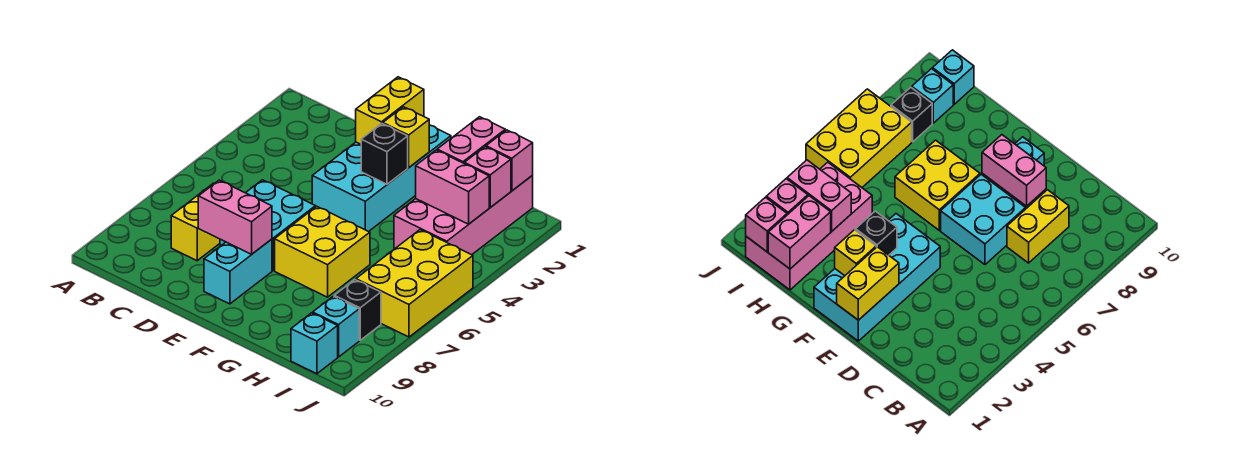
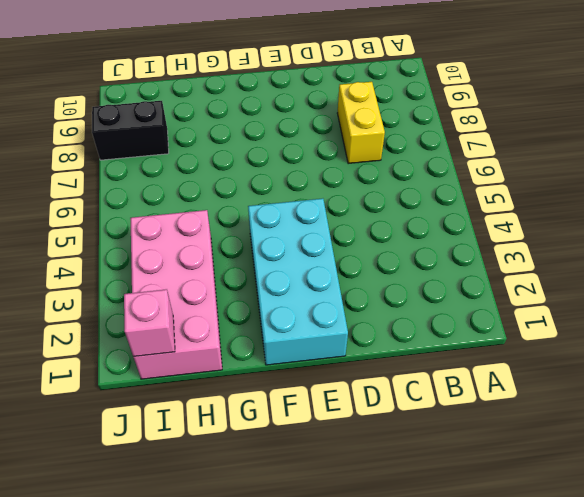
black 1x2 brick [92,101,169,160] -> black 1x1 brick [334,280,381,340]
none -> cyan 2x2 brick [220,180,315,270]
none -> cyan 1x2 brick [204,239,272,304]
none -> yellow 2x2 brick [275,207,370,297]

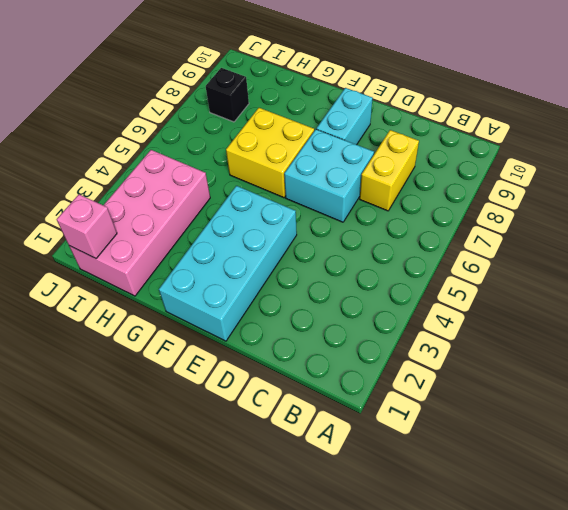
none -> yellow 2x3 brick [356,230,473,337]
none -> cyan 1x1 brick [313,296,359,357]
none -> cyan 1x1 brick [291,313,338,374]

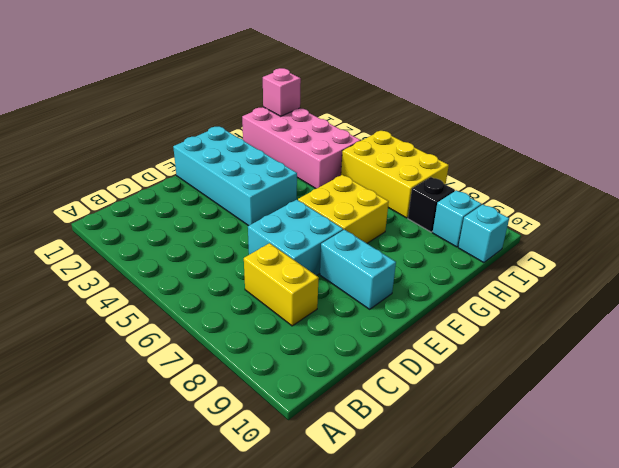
none -> pink 1x2 brick [198,180,272,254]
none -> yellow 1x2 brick [356,77,424,144]
none -> yellow 1x1 brick [383,107,429,168]

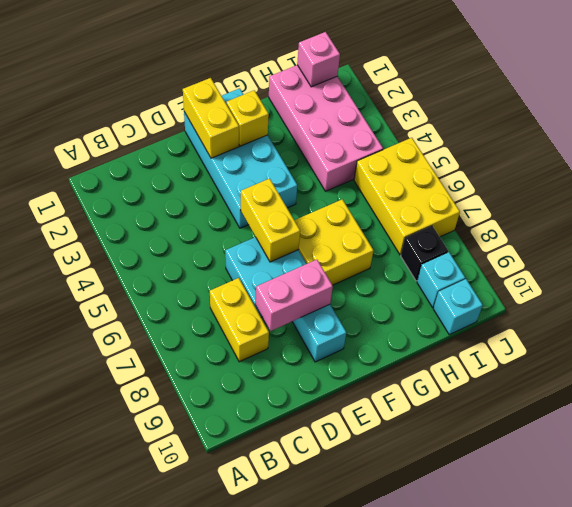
yellow 1x2 brick [241,178,300,262] -> none
none -> black 1x1 brick [361,124,408,184]
none -> pink 1x2 brick [437,117,505,163]
none -> pink 1x2 brick [416,150,489,224]

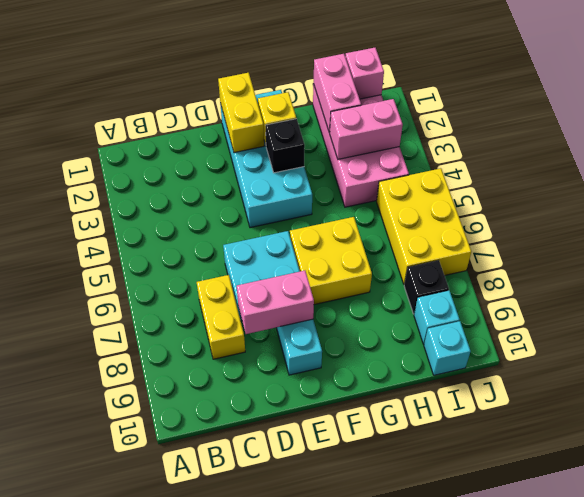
none -> pink 1x1 brick [464,147,511,207]

